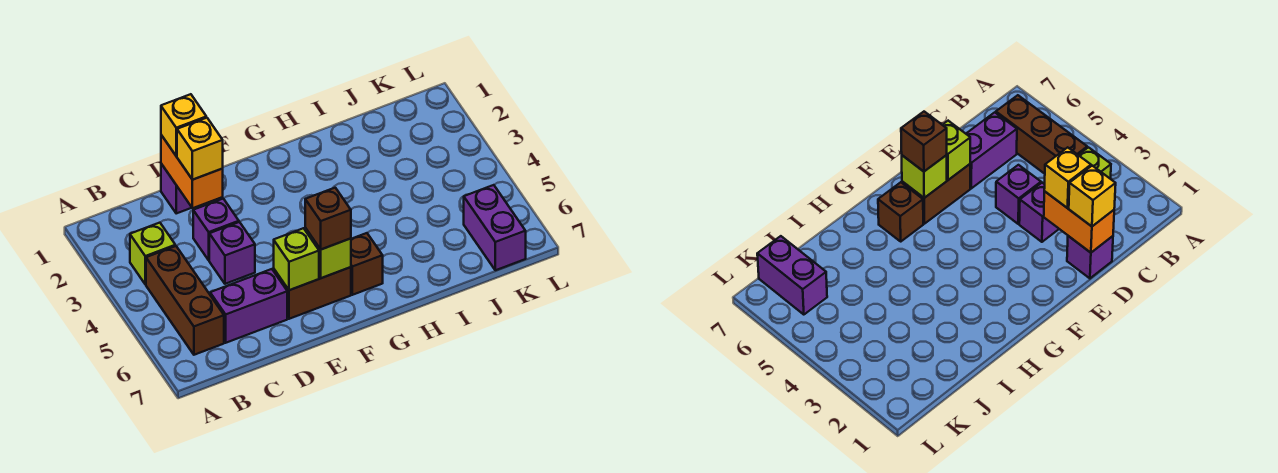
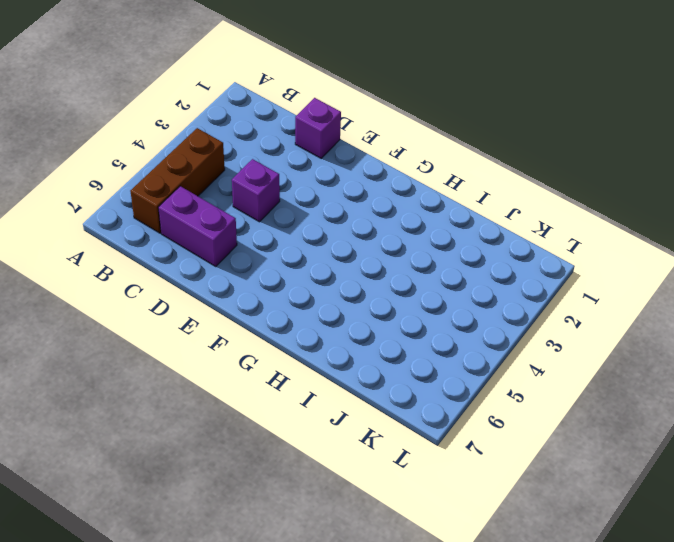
none -> lime 1x1 brick [130,223,175,284]
none -> purple 1x1 brick [193,199,239,260]
none -> brown 1x2 brick [274,267,351,319]

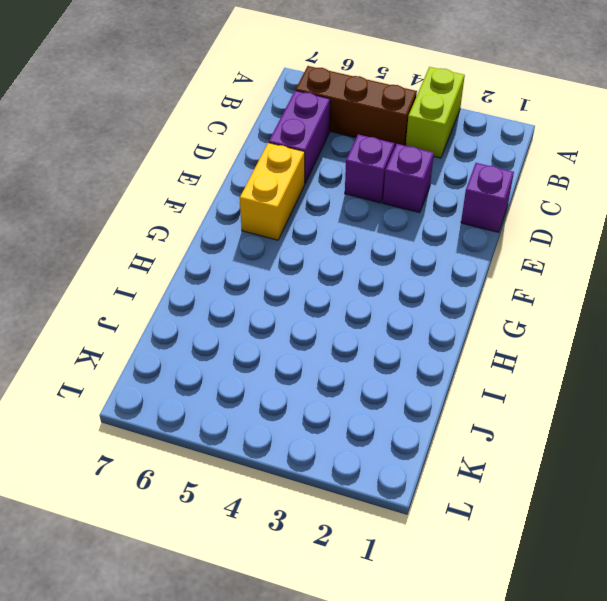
lime 1x2 brick [406,67,465,158] -> lime 1x1 brick [130,223,175,284]
yellow 1x2 brick [240,143,305,240] -> brown 1x2 brick [274,267,351,319]
none -> brown 1x1 brick [351,233,383,295]
none -> purple 1x2 brick [464,185,526,270]
none -> orange 1x2 brick [161,135,223,208]

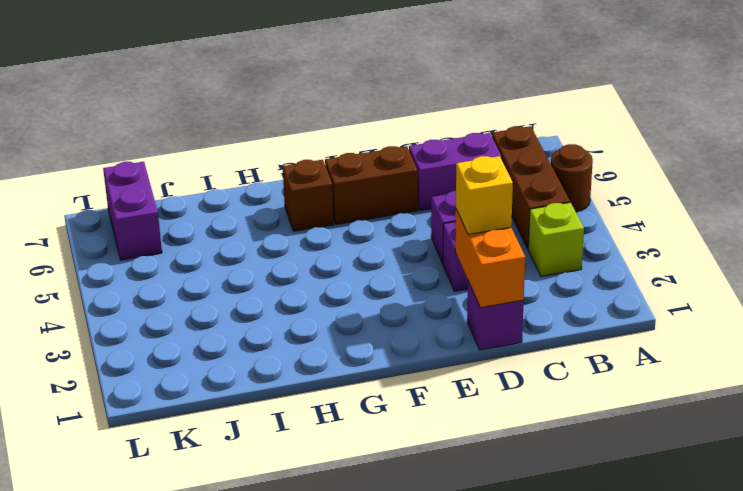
brown 1x1 round brick [551,144,593,212] -> none
none -> lime 1x1 brick [274,228,319,290]
none -> lime 1x1 brick [305,228,351,278]
none -> yellow 1x1 brick [161,94,206,156]

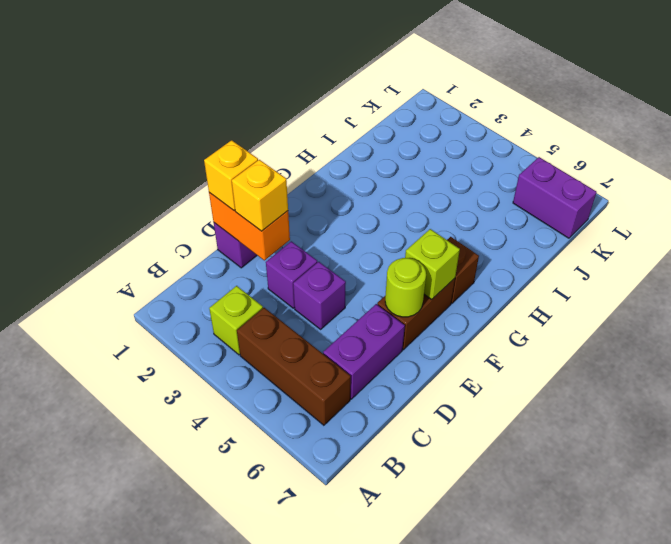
lime 1x1 round brick [385,258,426,317] -> lime 1x1 brick [274,228,319,290]
none -> brown 1x1 brick [305,188,351,249]

